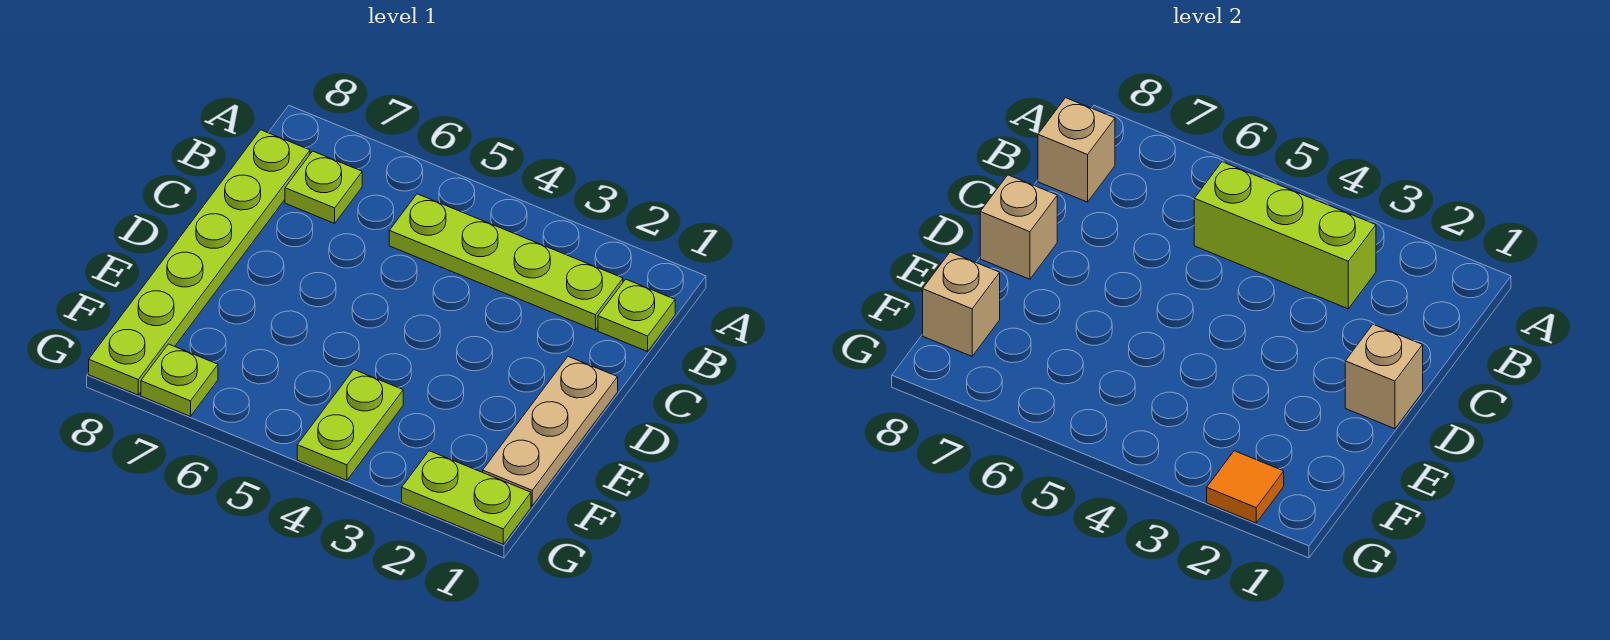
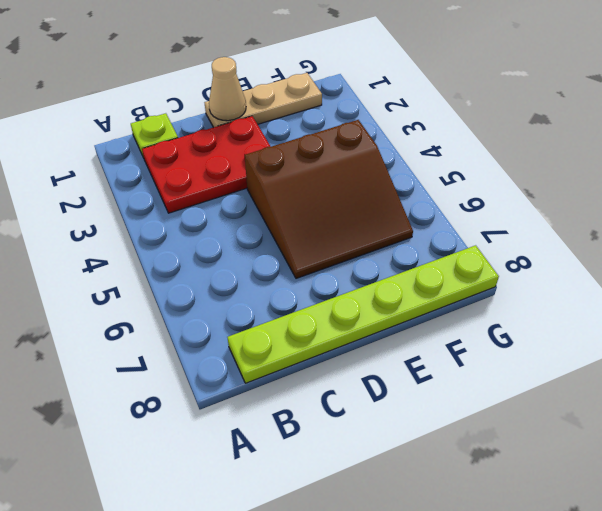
red 2x3 plate [142,116,271,213] -> lime 1x4 plate [389,194,623,330]
tan 1x1 cone [209,57,246,121] -> tan 1x1 brick [1345,324,1423,429]
brown 3x3 slope [245,120,413,278] -> lime 1x2 plate [297,370,403,480]
none -> lime 1x1 plate [285,151,362,223]
none -> lime 1x2 plate [402,451,531,544]
none -> lime 1x1 plate [141,344,218,416]

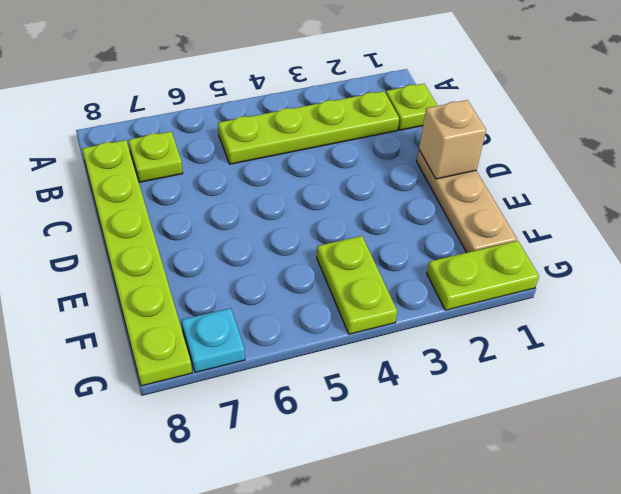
cyan 1x1 plate [182,308,245,372] -> lime 1x1 plate [141,344,218,416]
none -> lime 1x3 brick [1194,162,1376,309]
none -> tan 1x1 brick [1038,98,1115,202]
none -> tan 1x1 brick [980,175,1057,279]

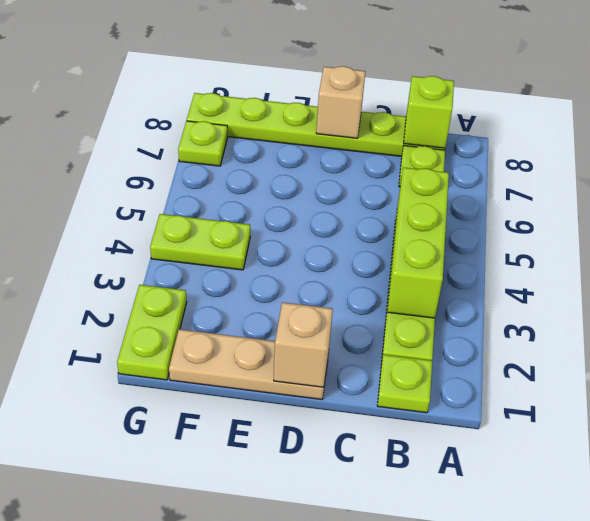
lime 1x1 brick [404,76,454,148] -> tan 1x1 brick [1038,98,1115,202]
none -> tan 1x1 brick [923,252,1000,356]
none -> orange 1x1 tile [1207,451,1284,523]

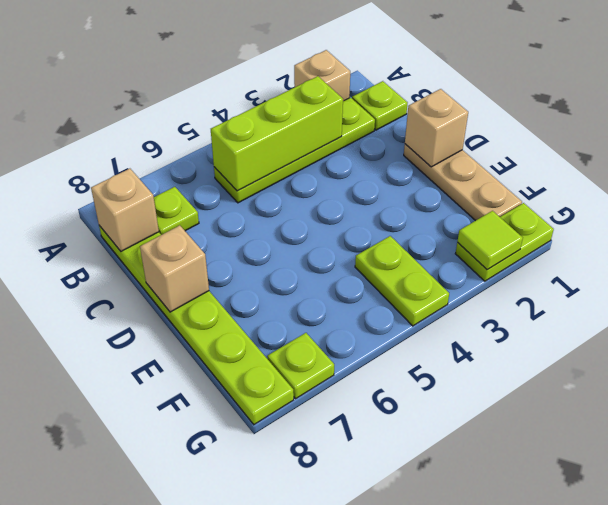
tan 1x1 brick [294,50,350,101] -> tan 1x1 brick moved to [923,252,1000,356]
lime 1x1 tile [457,211,523,270] -> orange 1x1 tile [1207,451,1284,523]

